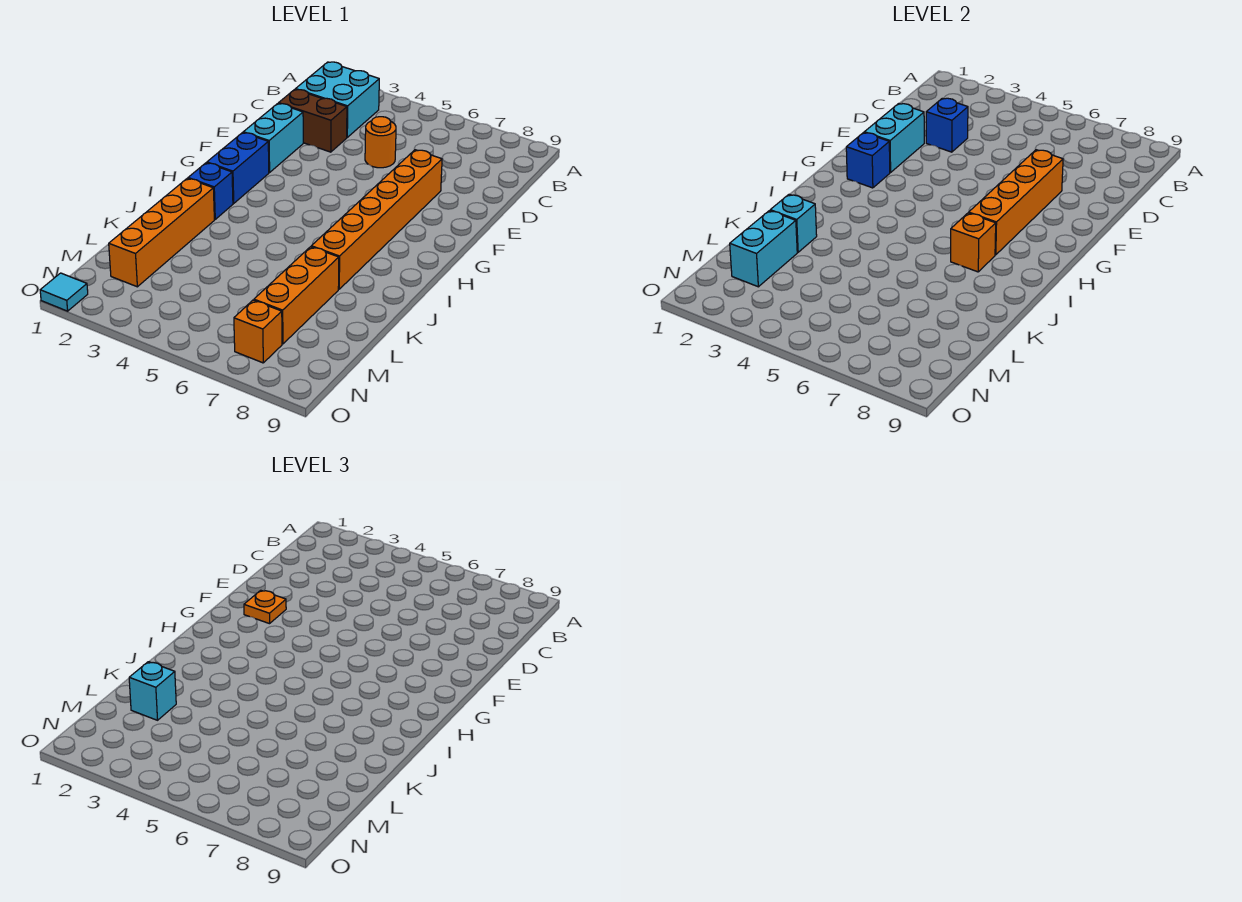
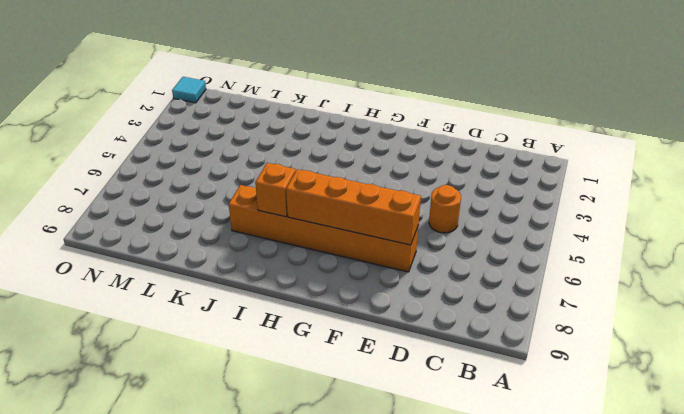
none -> cyan 2x2 brick [296,62,379,137]
none -> brown 1x2 brick [279,89,347,152]
none -> cyan 1x2 brick [243,103,303,173]

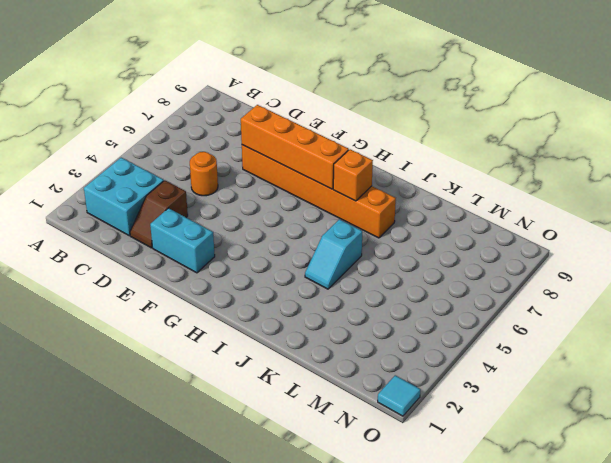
brown 1x2 slope [130,180,188,248] -> brown 1x2 brick [279,89,347,152]
cyan 1x2 slope [305,219,362,289] -> none
none -> blue 1x2 brick [207,133,269,203]
none -> blue 1x1 brick [188,163,233,219]
none -> orange 1x4 brick [109,178,214,287]

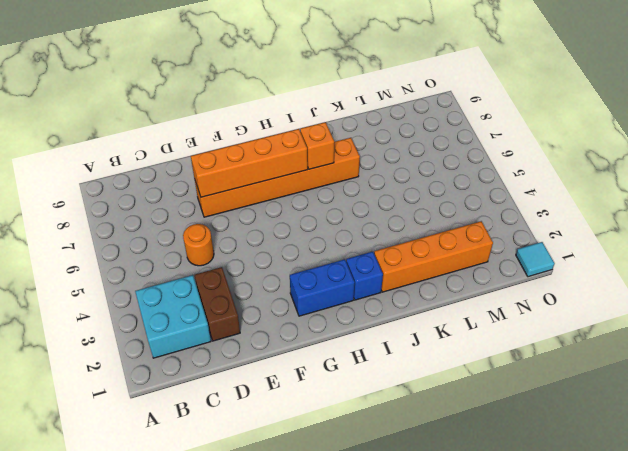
none -> cyan 1x2 brick [243,103,303,173]
none -> orange 1x3 brick [254,247,339,344]
none -> orange 1x1 brick [234,300,282,363]

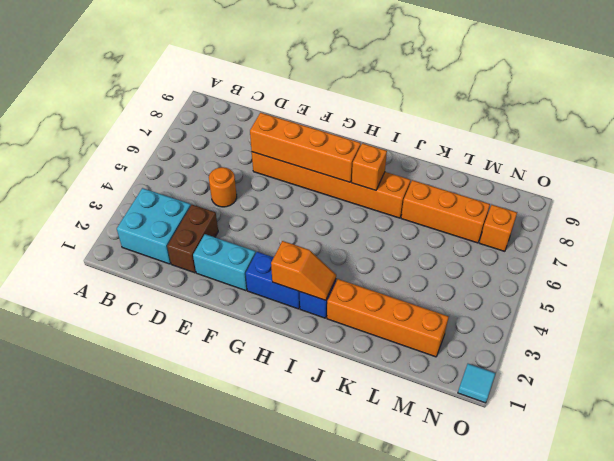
orange 1x2 slope [271,241,336,300] -> none
none -> blue 1x1 brick [926,98,968,152]
none -> cyan 1x2 brick [864,104,924,173]
none -> blue 1x1 brick [846,133,890,188]

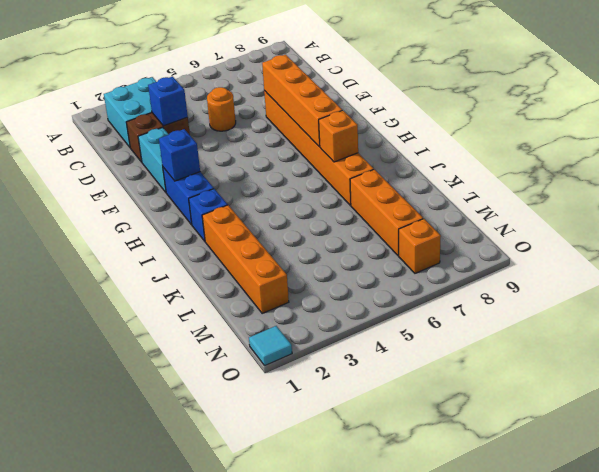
none -> cyan 1x2 brick [864,104,924,173]
none -> cyan 1x1 brick [770,194,817,252]
none -> cyan 1x2 brick [730,211,797,287]

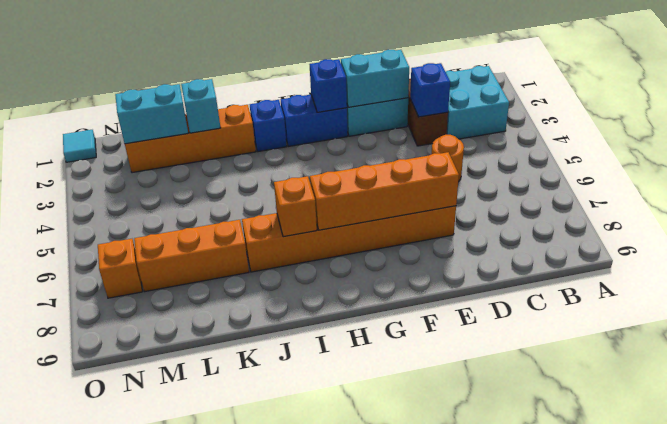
none -> orange 1x1 plate [244,590,286,624]
none -> cyan 1x1 brick [129,662,176,720]

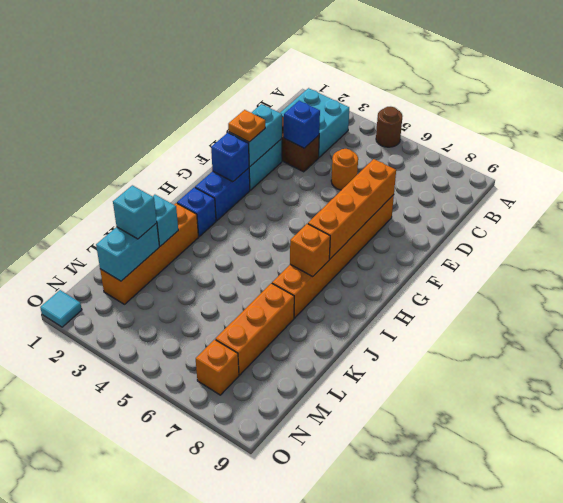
brown 1x1 round brick [376,107,402,147] -> none

